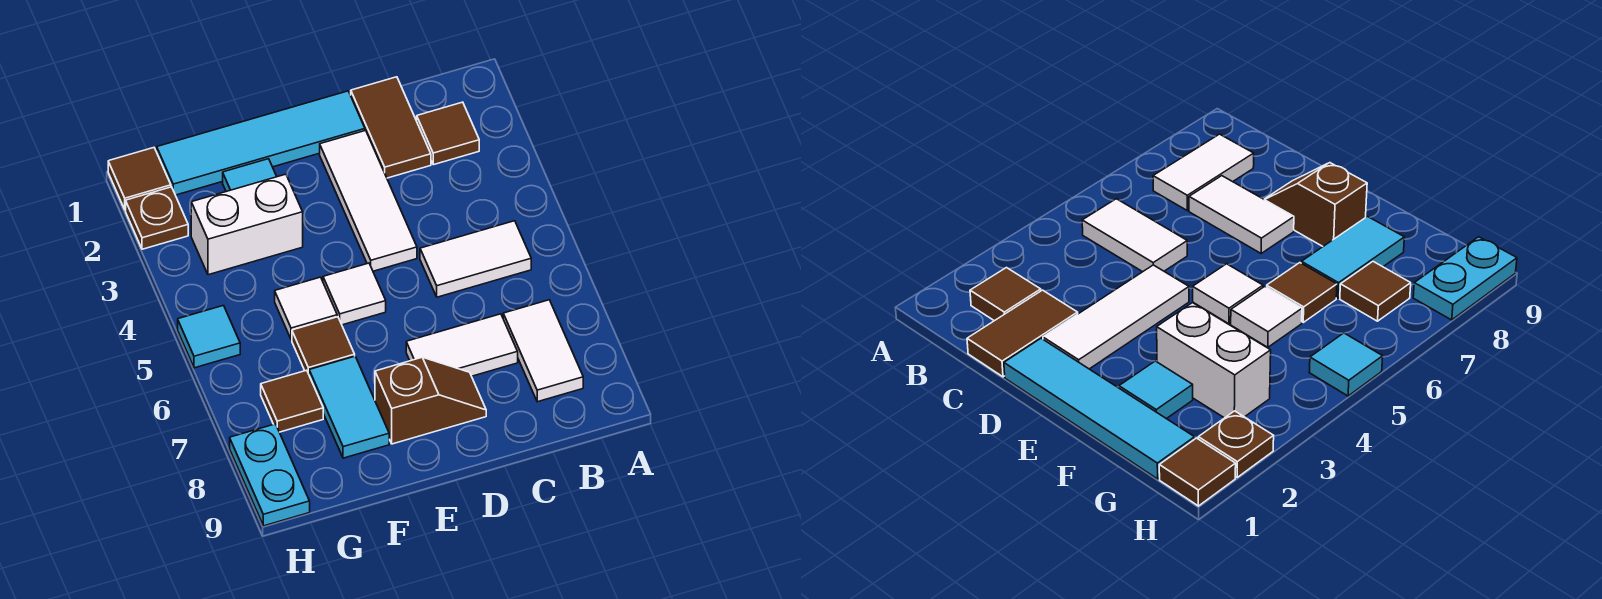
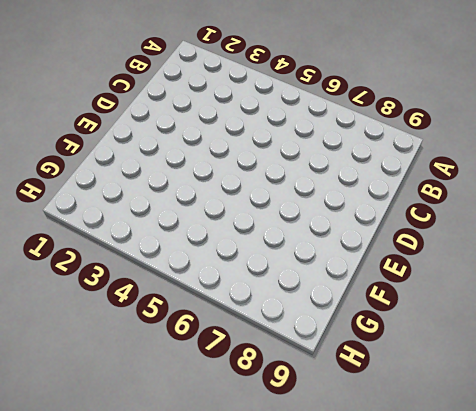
none -> brown 1x1 tile [417,102,479,165]
none -> white 1x2 tile [420,221,531,297]
none -> white 1x2 tile [503,300,583,402]

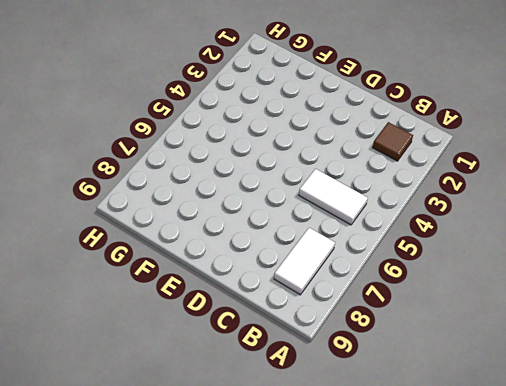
none -> brown 1x2 tile [351,77,431,178]
none -> white 1x2 tile [406,314,518,376]
none -> cyan 1x4 tile [157,91,365,195]

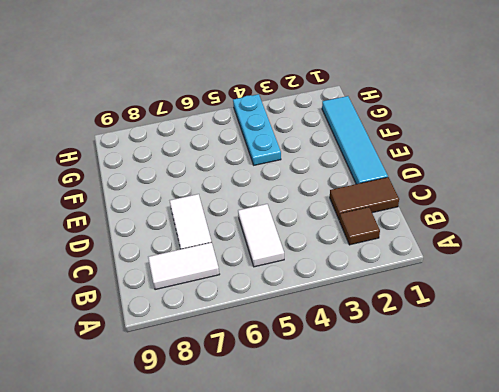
cyan 1x3 plate [233,94,281,165] -> none
none -> white 1x3 tile [320,130,417,271]
none -> brown 1x2 slope [375,357,486,444]
none -> white 1x1 tile [323,263,386,325]

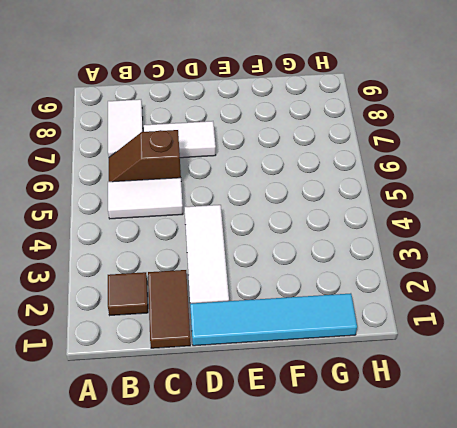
brown 1x2 slope [109,130,181,182] -> brown 1x2 slope moved to [375,357,486,444]
none -> white 1x1 tile [323,263,386,325]
none -> cyan 1x1 tile [223,159,277,192]
none -> white 1x2 brick [191,174,303,275]

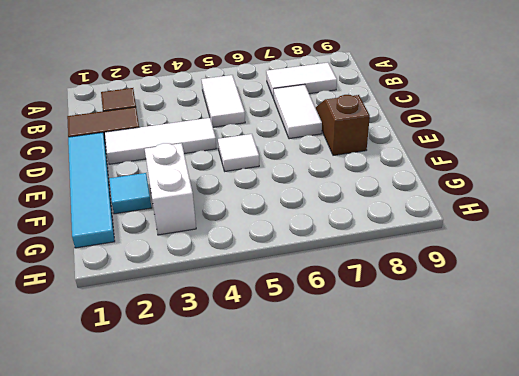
none -> white 1x1 tile [275,277,337,340]
none -> brown 1x1 tile [292,317,355,374]
none -> cyan 1x2 tile [309,356,389,458]

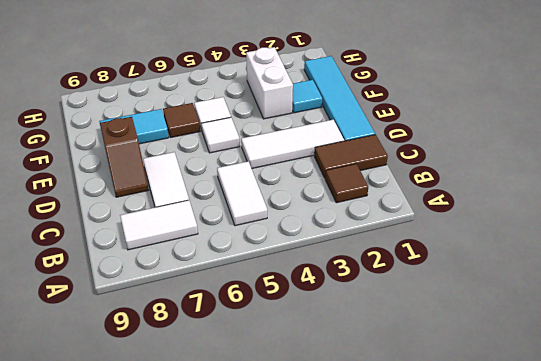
none -> brown 1x1 tile [261,370,323,432]
none -> brown 1x1 tile [108,148,171,210]
none -> brown 1x1 plate [126,187,188,249]

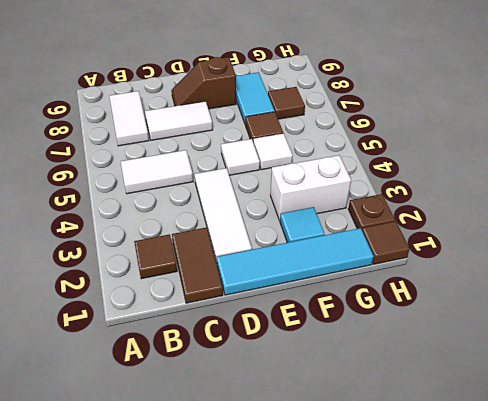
none -> cyan 1x1 tile [178,306,240,368]
none -> cyan 1x2 plate [230,424,310,526]

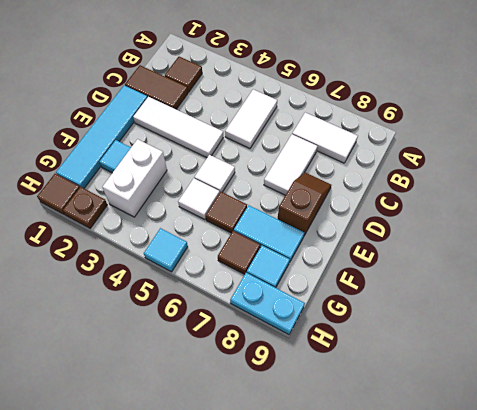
cyan 1x1 tile [247,246,290,288] -> none

